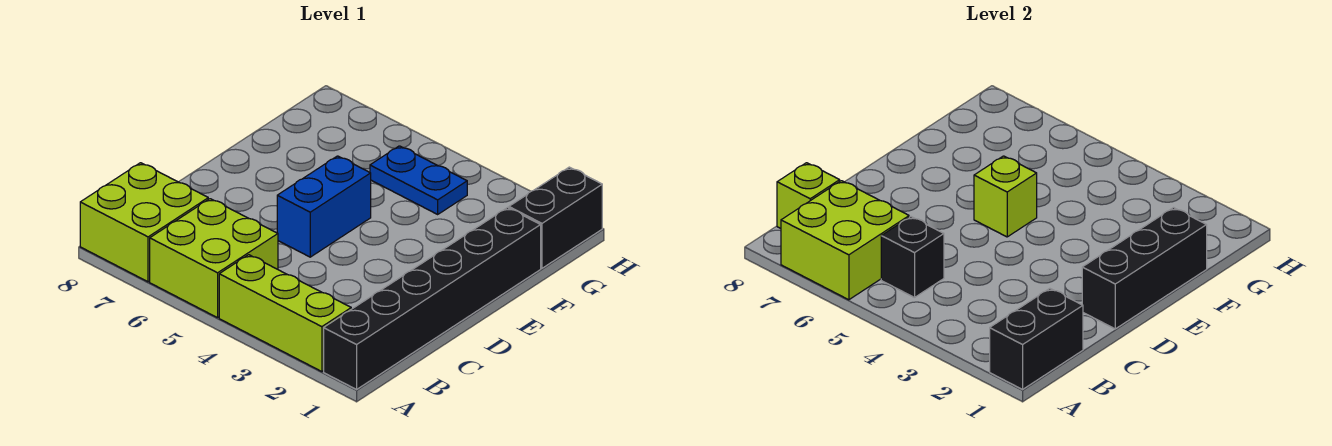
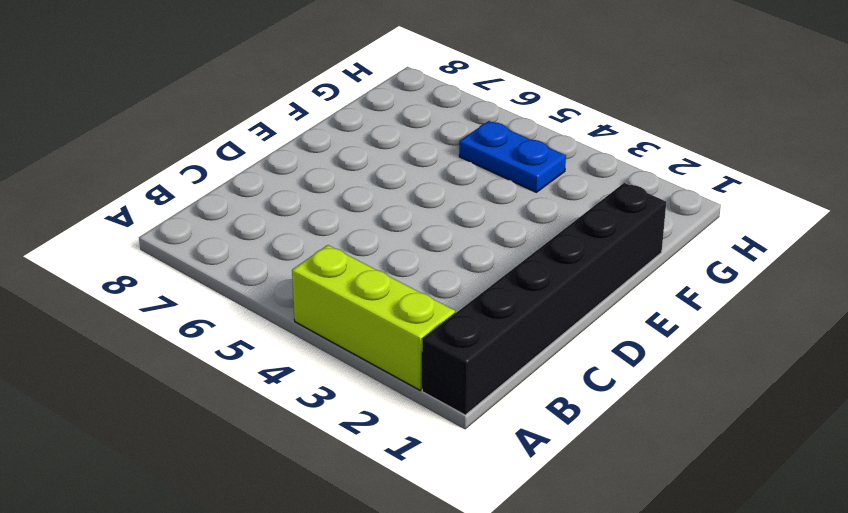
none -> lime 2x2 brick [150,199,278,318]
none -> lime 2x2 brick [80,163,208,282]
none -> blue 1x2 brick [277,156,371,257]

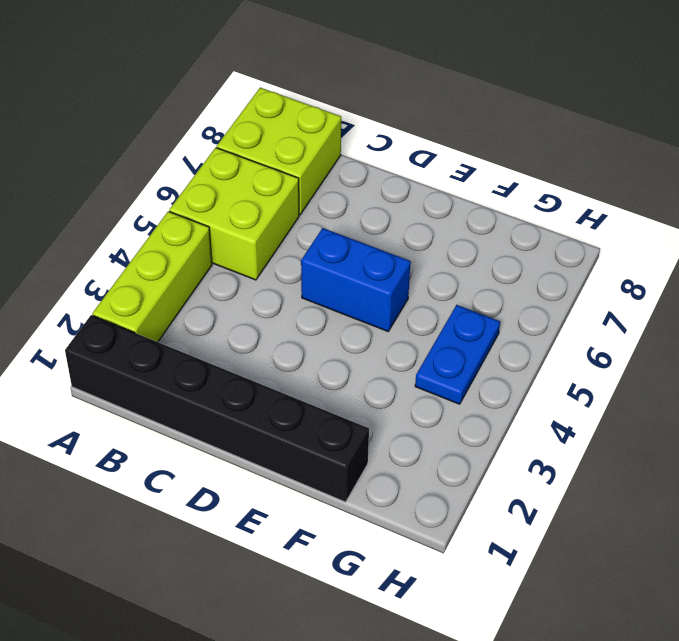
none -> black 1x2 brick [509,167,602,268]
none -> black 1x2 brick [990,288,1083,389]
none -> lime 2x2 brick [781,181,909,300]

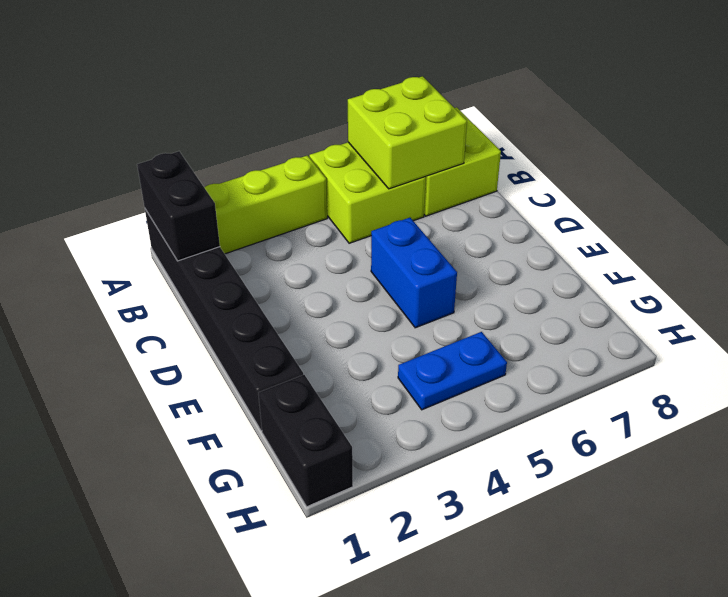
none -> black 1x1 brick [881,217,944,298]
none -> lime 1x1 brick [777,163,840,228]
none -> black 1x3 brick [1082,208,1207,329]

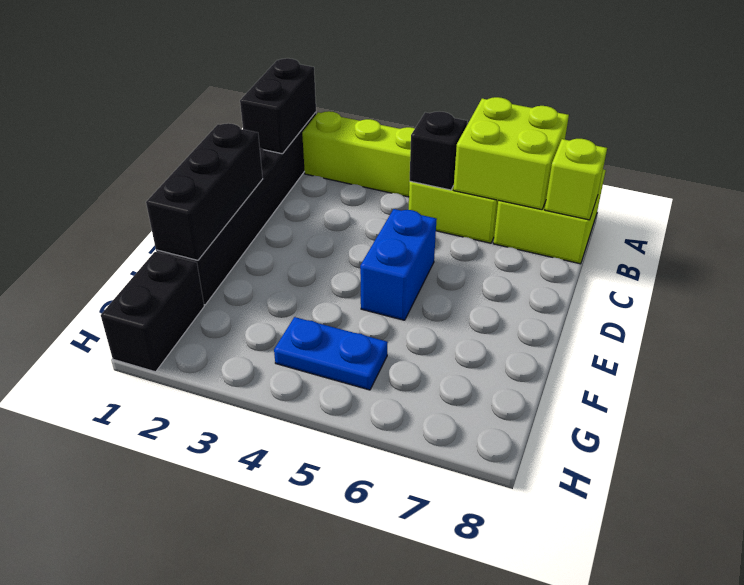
none -> lime 1x1 brick [974,156,1037,237]

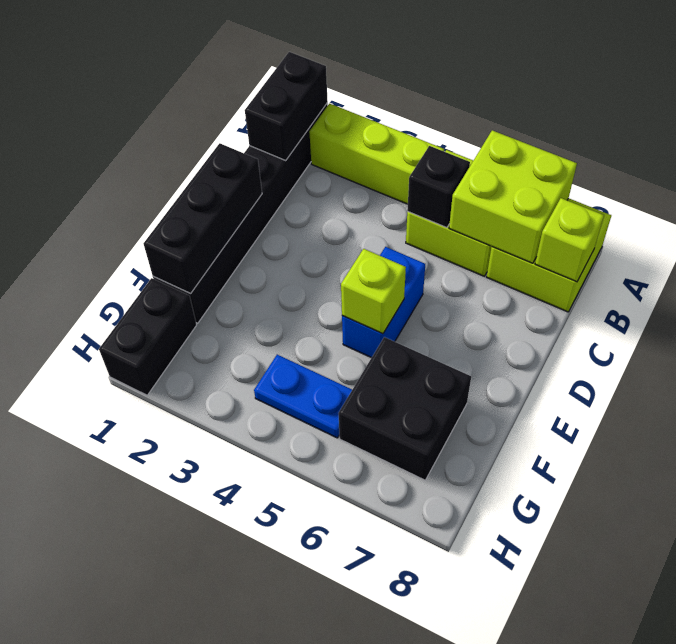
black 2x2 brick [338,337,471,480] -> none

